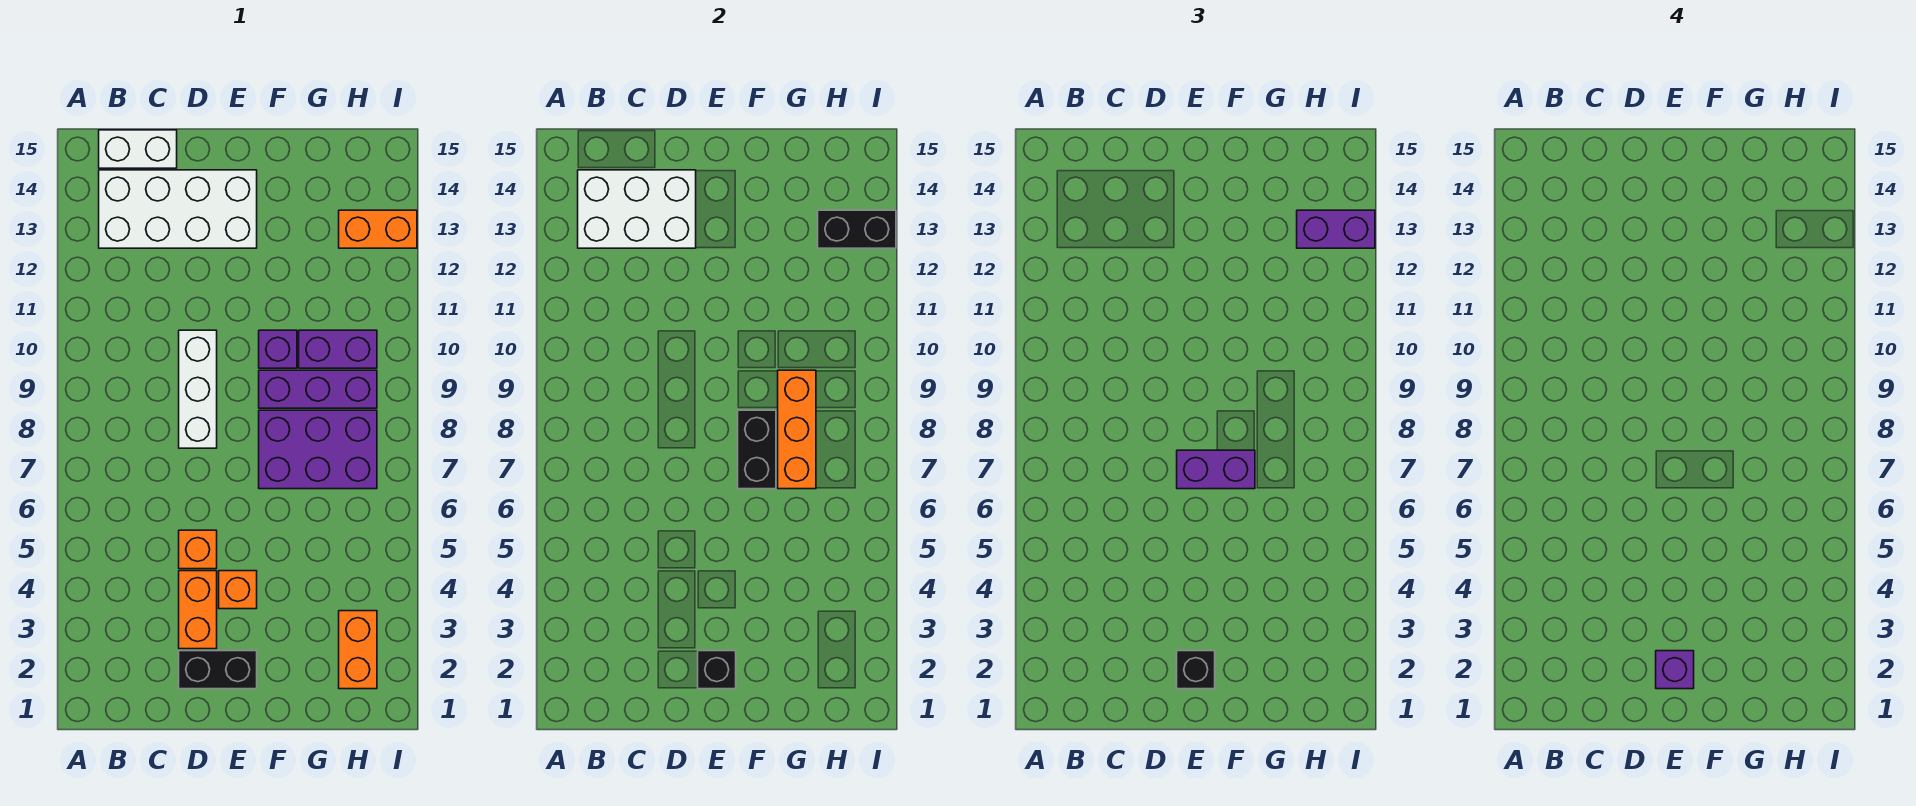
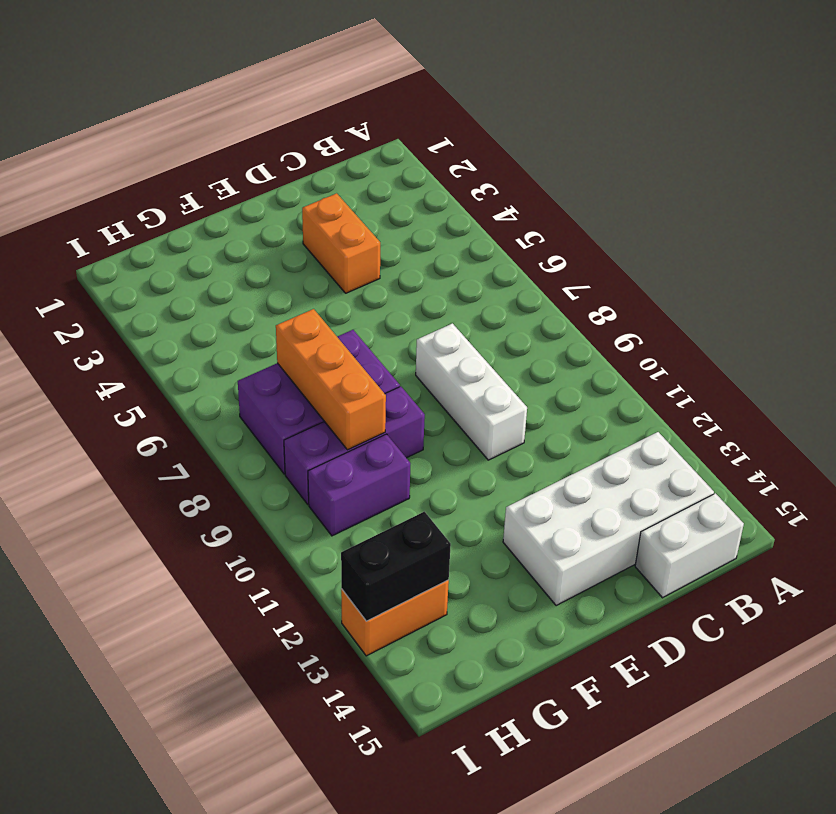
none -> black 1x2 brick [179,651,257,689]
none -> orange 1x1 brick [179,530,217,569]
none -> orange 1x1 brick [219,571,257,609]

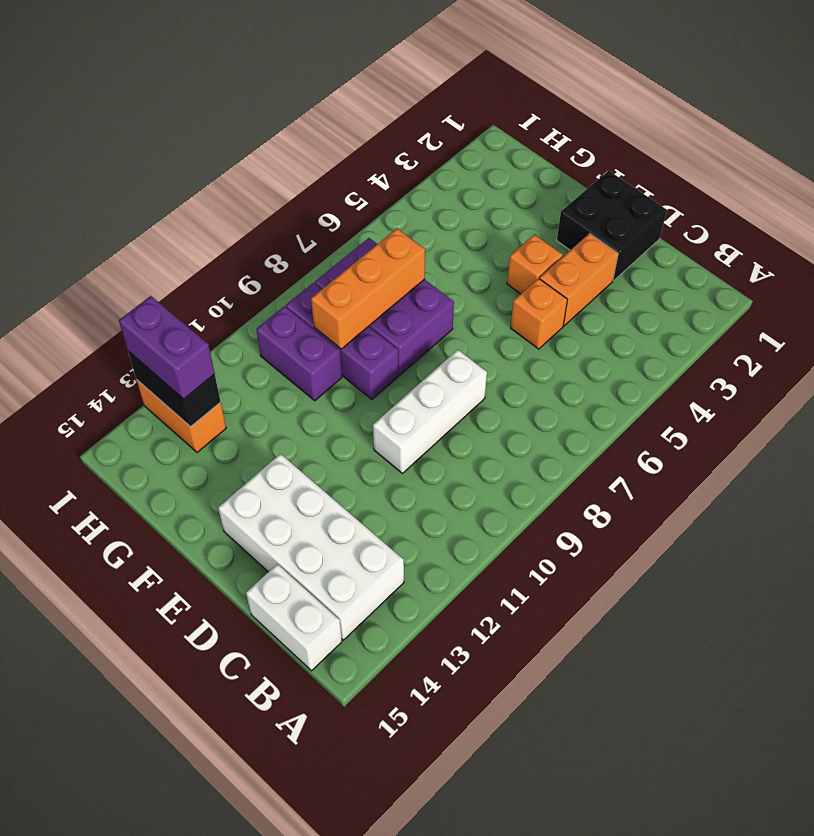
black 2x2 brick [557,171,667,281] -> black 1x2 brick [179,651,257,689]
none -> purple 1x1 brick [259,330,297,368]
none -> orange 1x2 brick [339,611,377,689]
none -> white 2x3 brick [578,170,696,248]

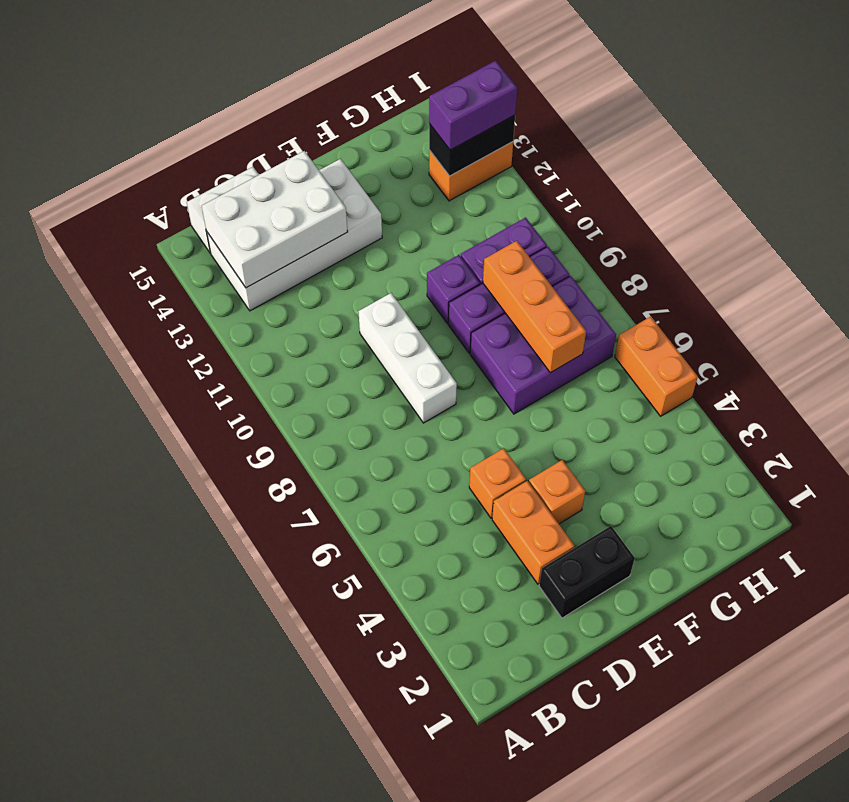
orange 1x2 brick [615,317,698,416] -> orange 1x2 brick moved to [339,611,377,689]
none -> black 1x1 brick [698,651,736,689]
none -> black 1x2 brick [738,410,776,489]
none -> black 1x1 brick [1177,651,1215,689]

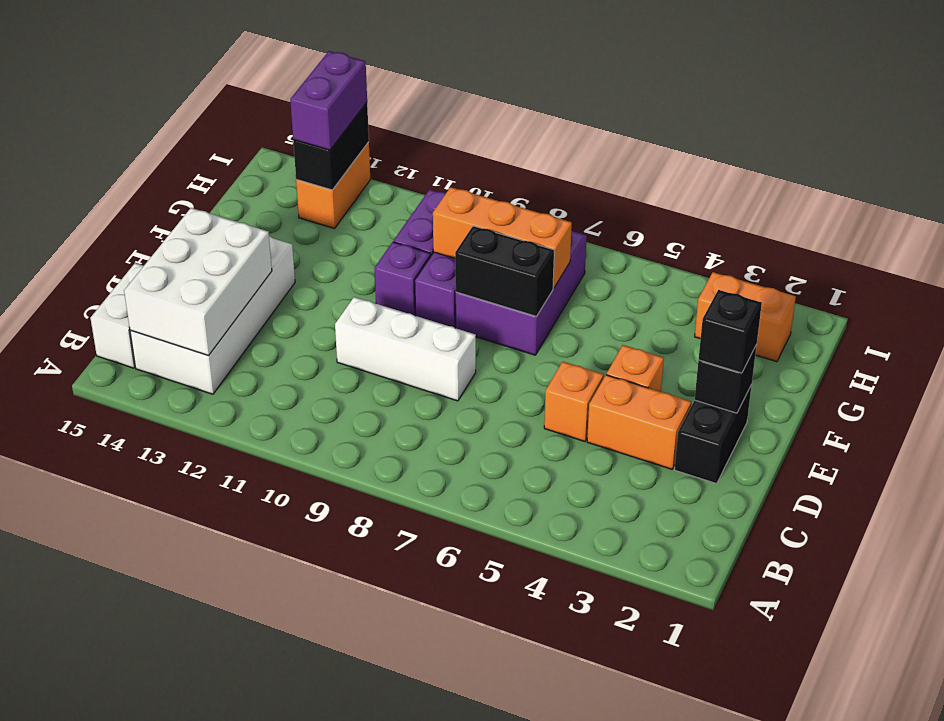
none -> purple 1x2 brick [1177,450,1255,489]
none -> purple 1x1 brick [1656,651,1694,689]

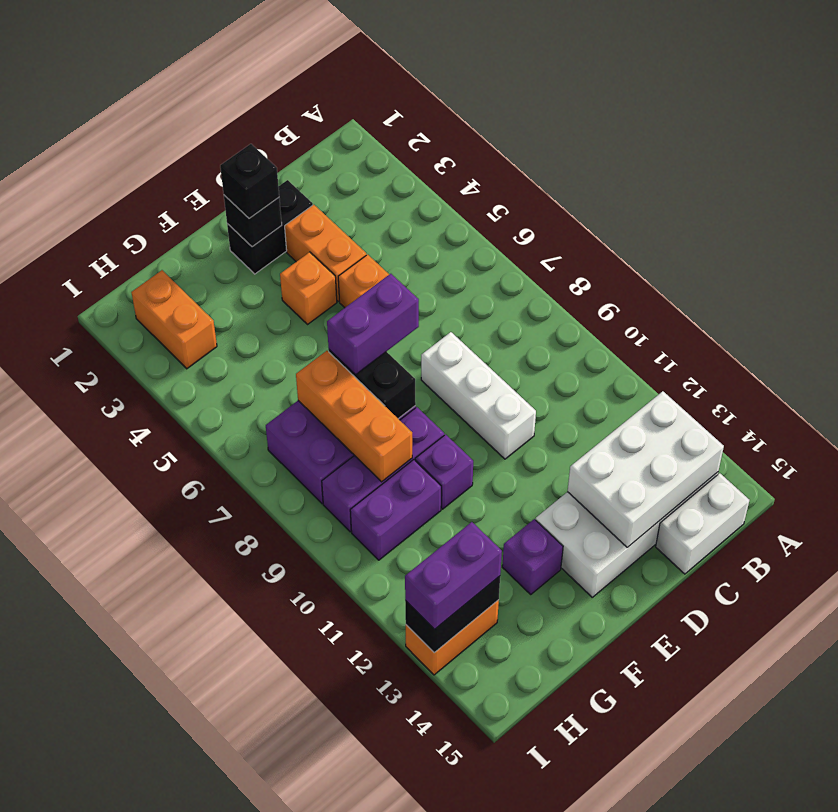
purple 1x1 brick [502,519,563,594] -> purple 1x1 brick moved to [1656,651,1694,689]

